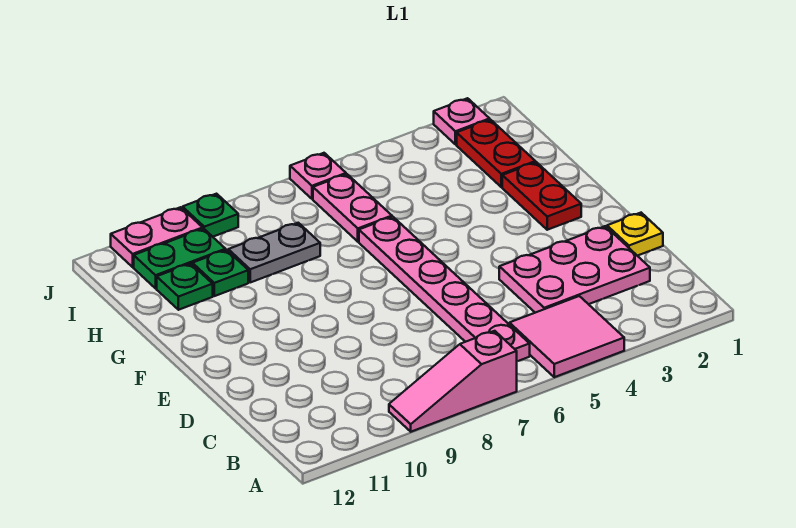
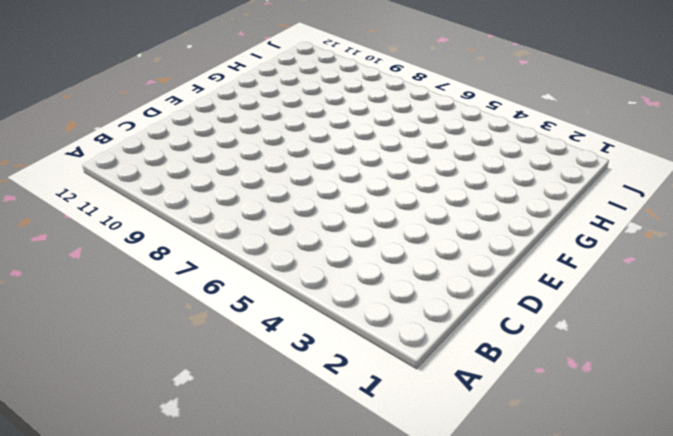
none -> pink 2x2 tile [509,296,624,377]
none -> pink 1x3 slope [389,331,517,432]
none -> pink 1x6 plate [359,217,530,361]

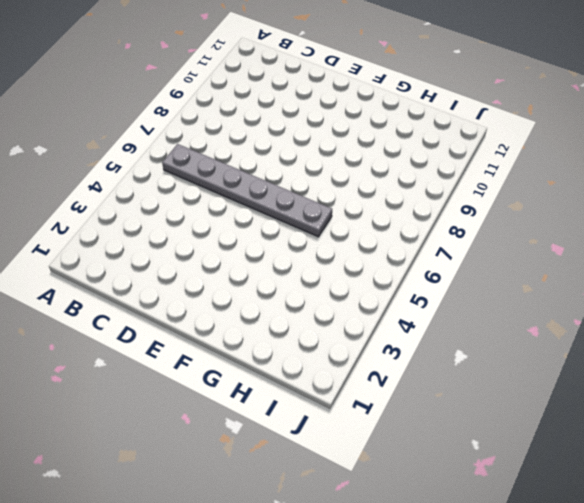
grey 1x6 plate [162,144,332,237] -> pink 1x6 plate [359,217,530,361]
none -> pink 2x2 tile [509,296,624,377]
none -> pink 1x3 slope [389,331,517,432]
none -> pink 2x3 plate [499,226,650,313]

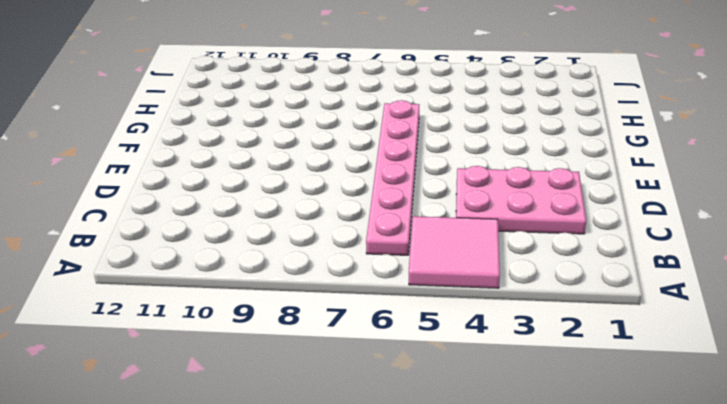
none -> pink 1x3 slope [389,331,517,432]
none -> yellow 1x1 plate [607,213,663,256]
none -> red 1x2 plate [502,162,581,230]

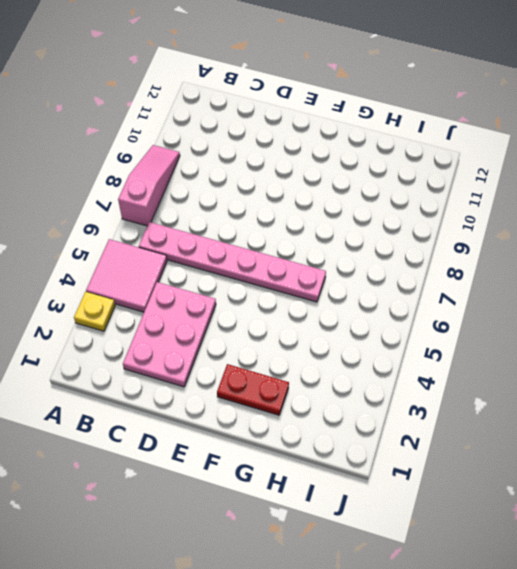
yellow 1x1 plate [74,292,115,331] -> yellow 1x1 plate moved to [607,213,663,256]
none -> red 1x2 plate [457,120,535,187]
none -> pink 1x2 plate [313,174,392,242]
none -> grey 1x2 plate [228,223,320,282]

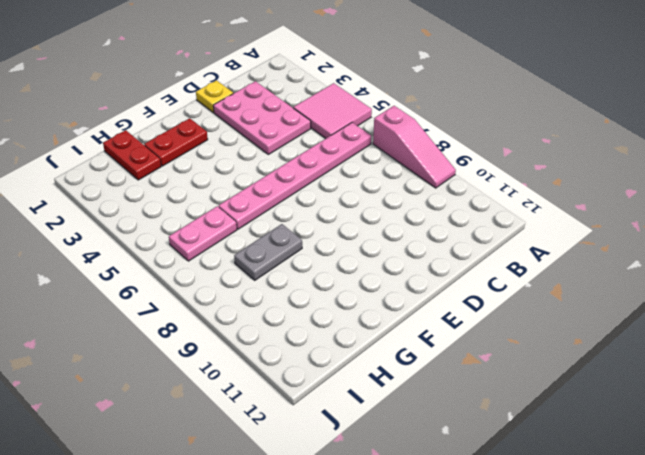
grey 1x2 plate [234,224,302,280] -> grey 1x2 plate turned to [228,223,320,282]
red 1x2 plate [103,130,161,180] -> red 1x2 plate turned to [457,120,535,187]
none -> green 1x1 plate [192,250,248,296]
none -> green 1x1 plate [157,264,213,310]
none -> green 1x2 plate [134,229,226,288]

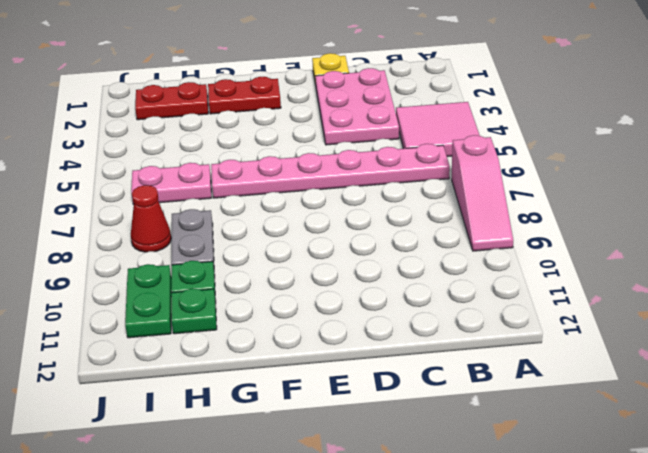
red 1x1 cone [131,185,171,252] -> none
none -> pink 1x1 plate [434,98,490,145]
none -> pink 1x1 plate [290,153,346,199]
none -> green 1x1 plate [182,194,238,237]

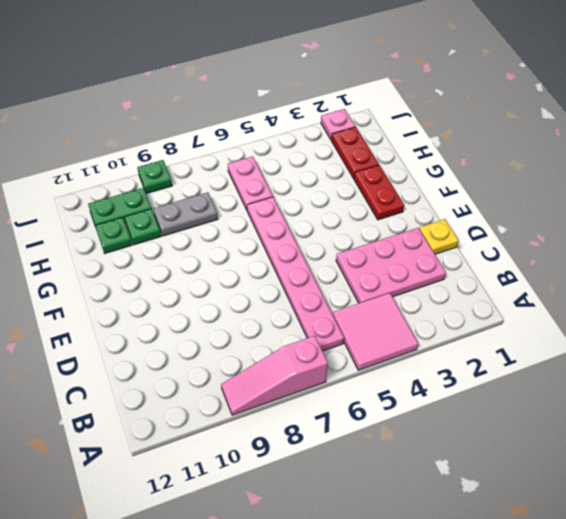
none -> pink 1x1 plate [290,153,346,199]
none -> pink 1x2 plate [111,207,203,267]

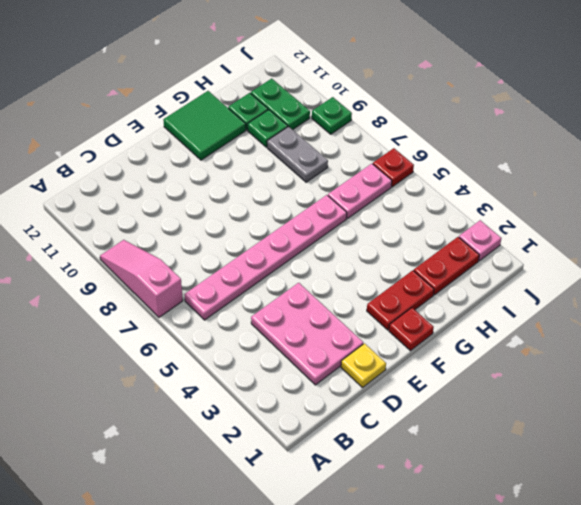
red 1x1 plate [389,308,434,351] -> none
green 2x2 tile [163,91,246,160] -> none
red 1x1 plate [373,148,414,187] -> pink 1x1 plate [290,153,346,199]
none -> pink 2x2 tile [509,296,624,377]
none -> pink 1x2 plate [111,207,203,267]

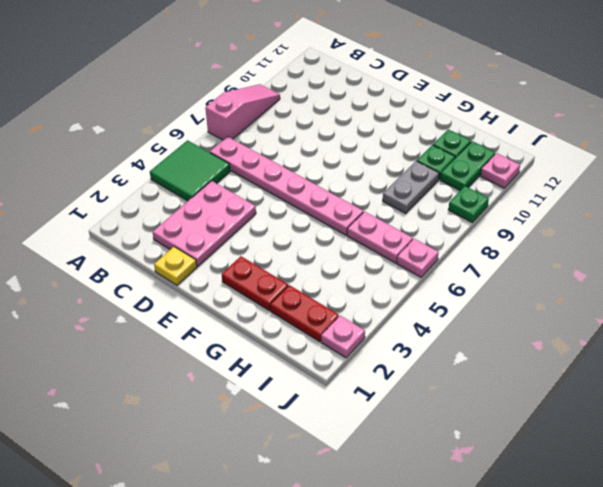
green 2x2 tile [150,140,230,201] -> pink 2x2 tile [509,296,624,377]
pink 1x1 plate [481,153,520,188] -> pink 1x2 plate [111,207,203,267]

